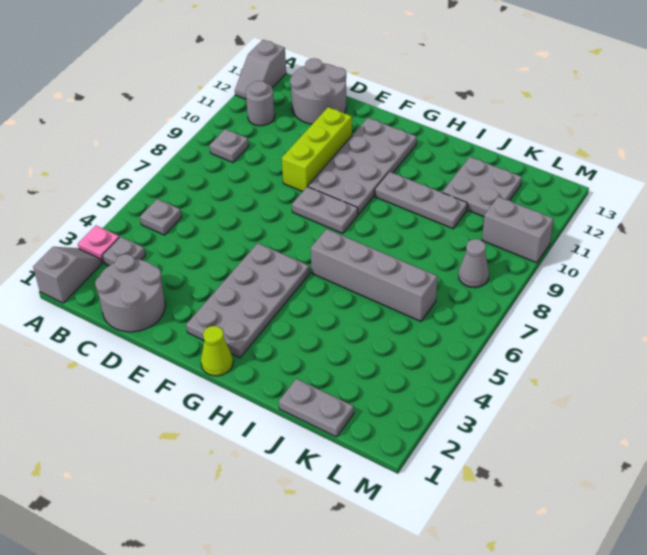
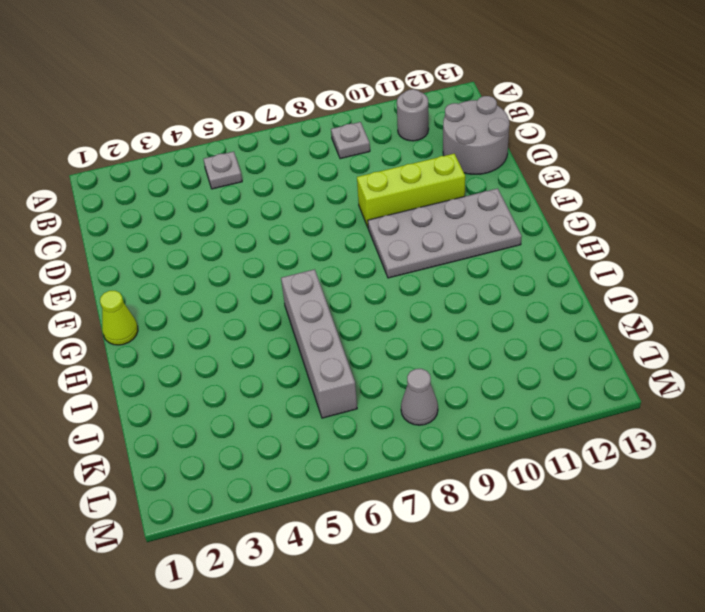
none -> grey 1x2 slope [33,247,102,303]
none -> pink 1x1 plate [78,226,119,263]
none -> grey 1x2 slope [235,40,286,99]

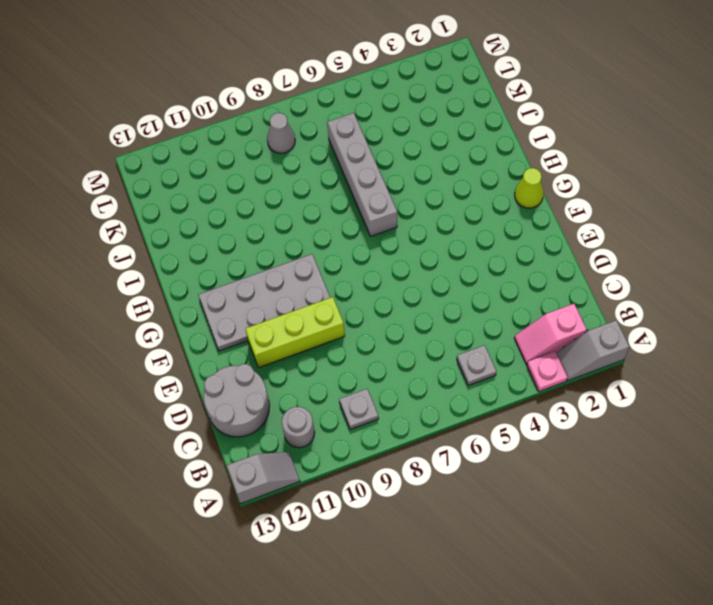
pink 1x2 slope [514,304,587,364] -> grey 1x1 plate [102,237,145,266]
none -> grey 2x2 round brick [95,254,165,332]
none -> grey 2x4 plate [186,243,310,358]
none -> grey 1x2 plate [292,187,358,234]

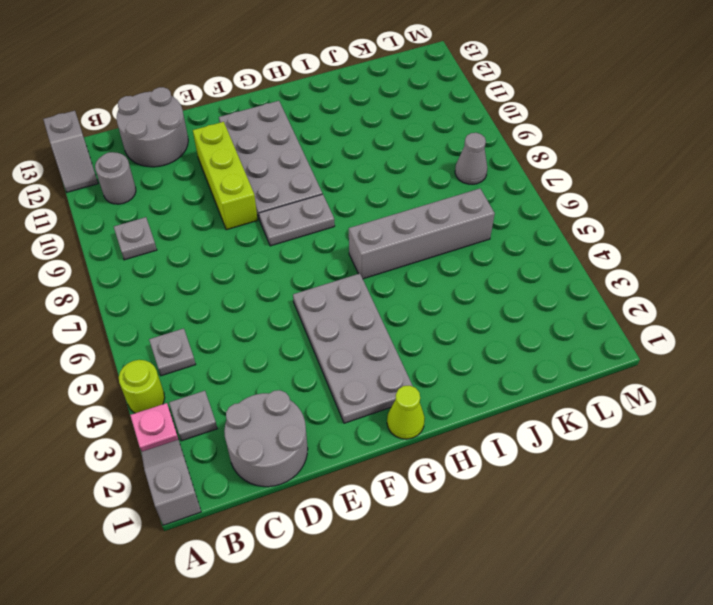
lime 1x1 round brick [119,360,165,413] -> none
none -> grey 1x3 plate [375,172,467,229]
none -> grey 1x2 plate [279,379,354,437]
none -> grey 2x2 plate [442,157,522,217]

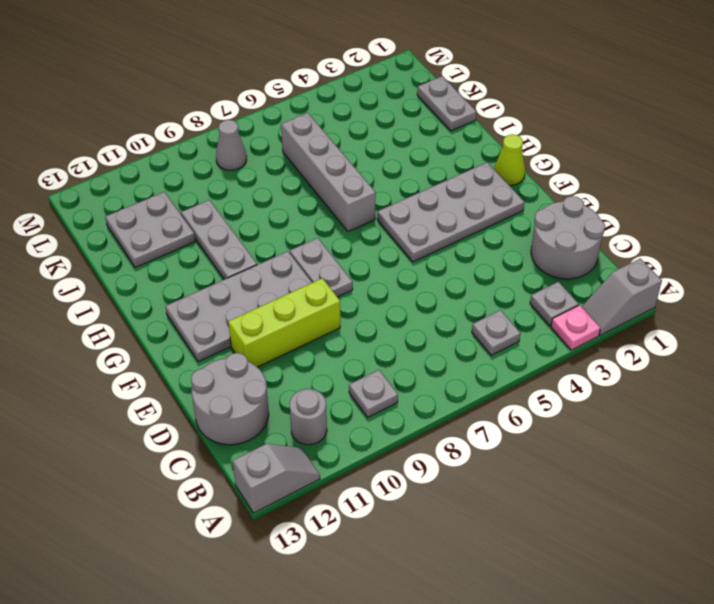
none -> grey 1x2 brick [482,197,554,263]

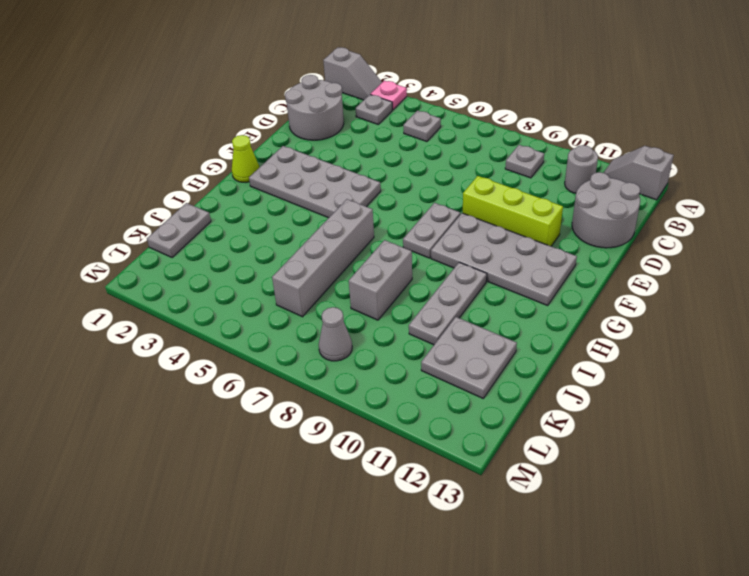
grey 1x2 brick [349,240,412,320] -> grey 1x2 brick moved to [482,197,554,263]

